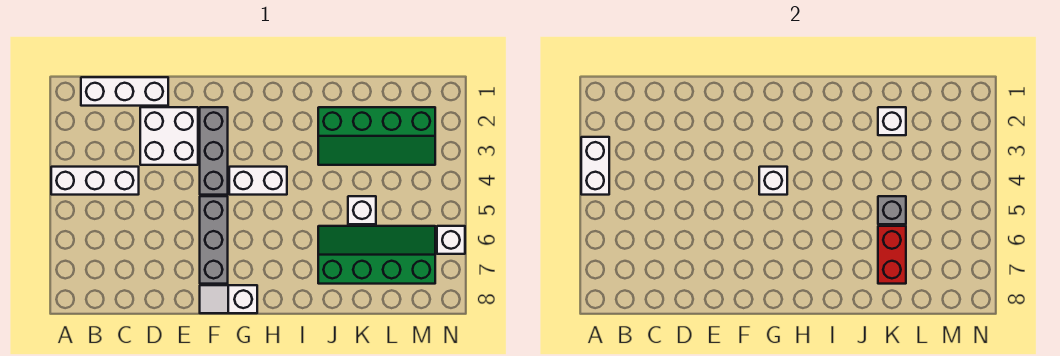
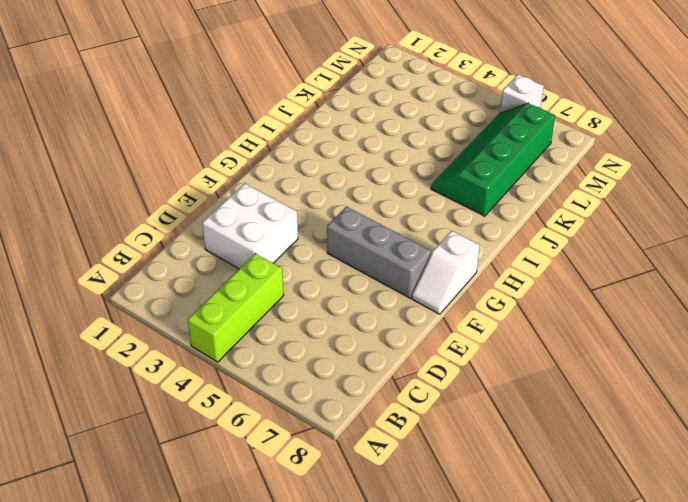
lime 1x3 brick [188,253,284,362] -> white 1x3 brick [51,167,139,195]
none -> white 1x3 brick [81,77,168,106]
none -> grey 1x3 brick [200,107,228,195]
none -> white 1x2 brick [229,167,287,195]

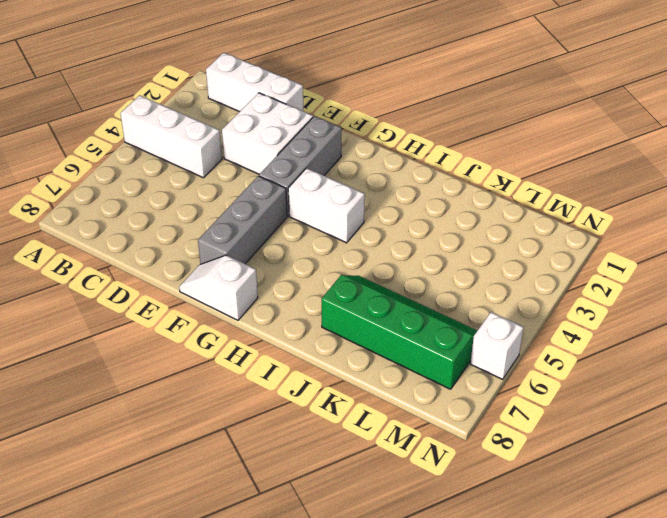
none -> green 2x4 slope [318,107,435,165]
none -> white 1x1 brick [348,196,376,224]
none -> white 1x2 brick [581,137,609,195]

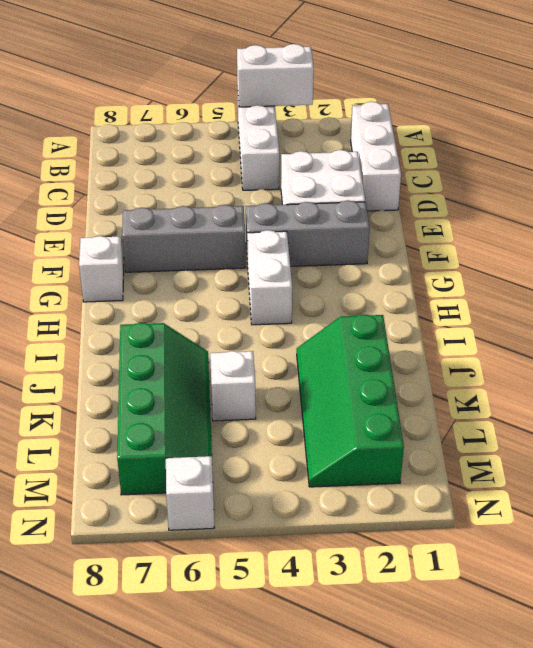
none -> white 1x1 brick [759,167,787,195]
none -> white 1x1 brick [878,107,906,135]
none -> grey 1x1 brick [878,196,906,224]

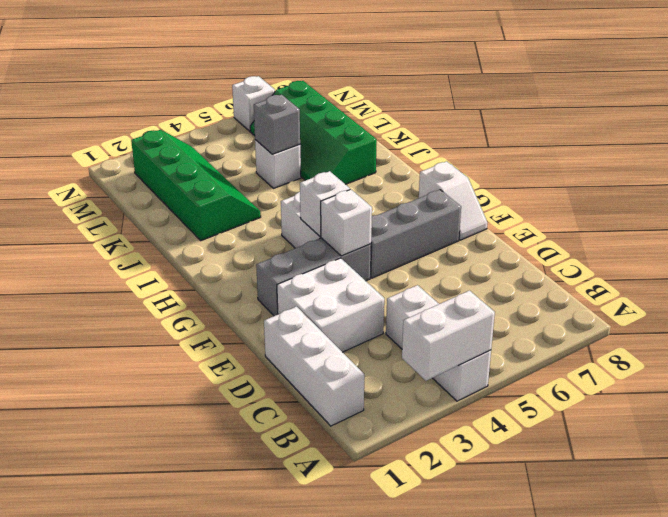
white 1x1 brick [321,189,372,256] -> white 1x1 brick moved to [878,107,906,135]
none -> red 1x2 brick [878,226,906,284]

